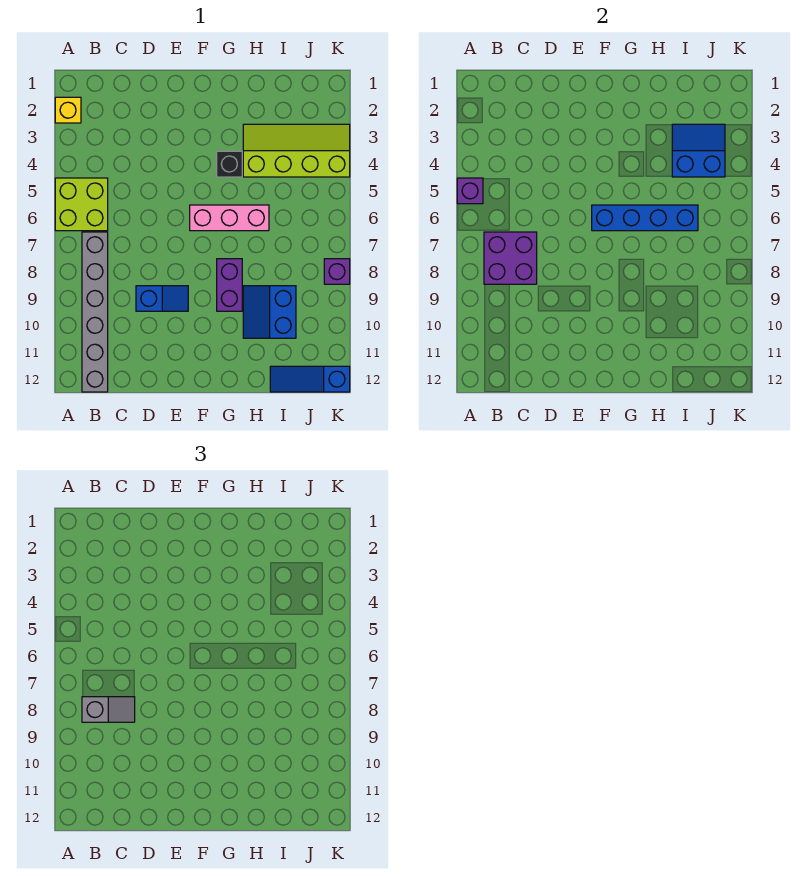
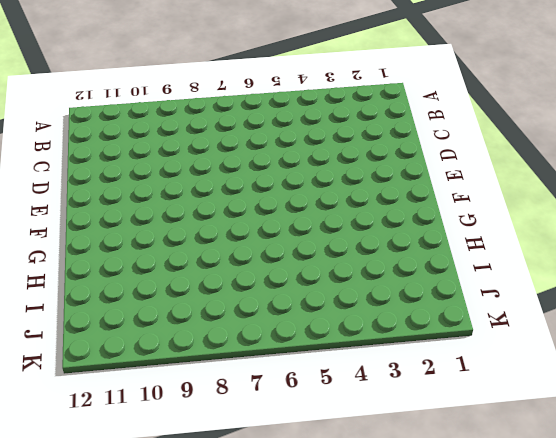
none -> yellow 1x1 brick [55,97,81,123]
none -> lime 2x2 brick [55,178,108,231]
none -> grey 1x6 brick [82,232,108,392]

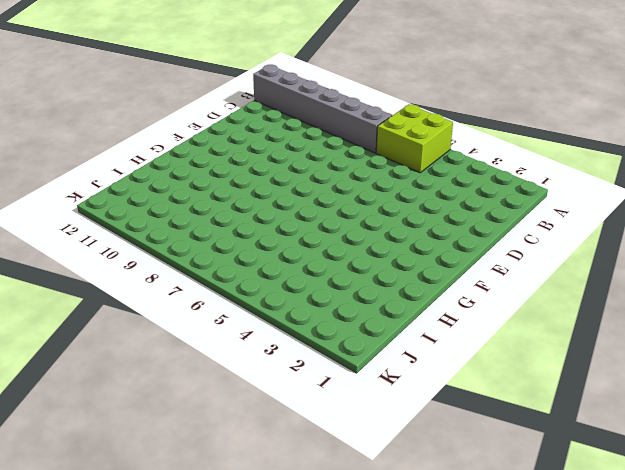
none -> yellow 1x1 brick [55,97,81,123]
none -> blue 1x2 slope [136,286,188,311]
none -> pink 1x3 brick [190,205,269,231]

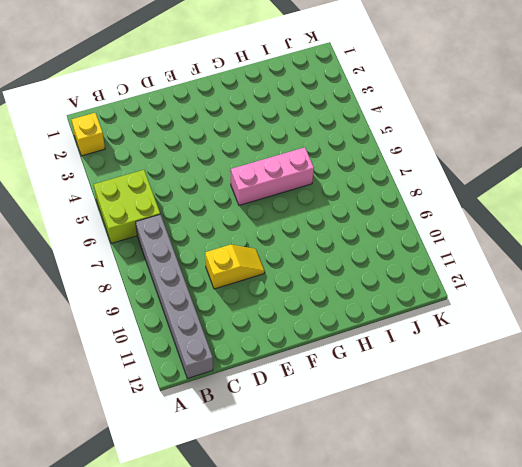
yellow 1x2 slope [205,245,265,289] -> blue 1x2 slope [136,286,188,311]
none -> black 1x1 brick [217,151,242,177]
none -> purple 1x2 brick [217,259,242,311]
none -> lime 2x4 slope [243,124,350,177]

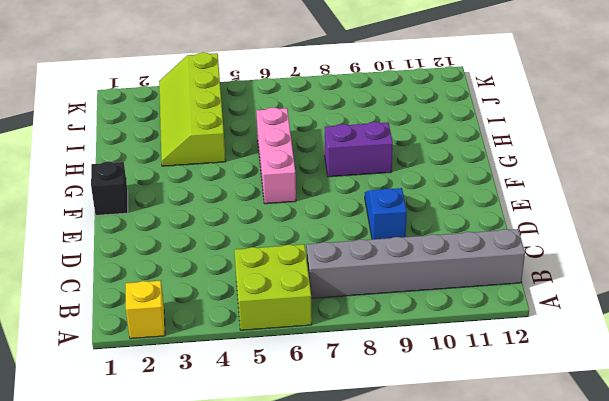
black 1x1 brick [91,162,128,215] -> black 1x1 brick moved to [217,151,242,177]
none -> blue 2x2 slope [243,286,296,338]
none -> blue 1x3 slope [270,366,350,392]
none -> purple 1x1 brick [324,259,350,284]

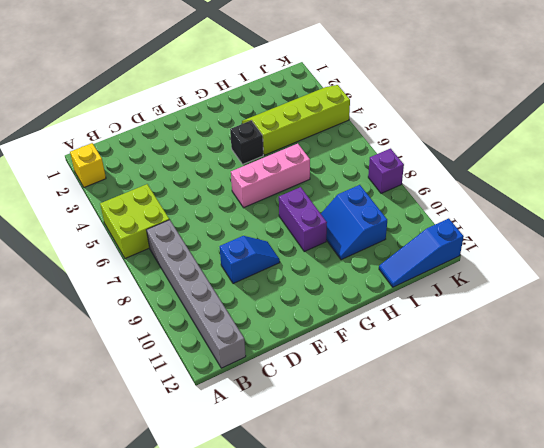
none -> purple 1x1 brick [457,178,483,204]
none -> purple 2x2 brick [484,232,537,284]
none -> blue 1x4 brick [592,205,698,231]

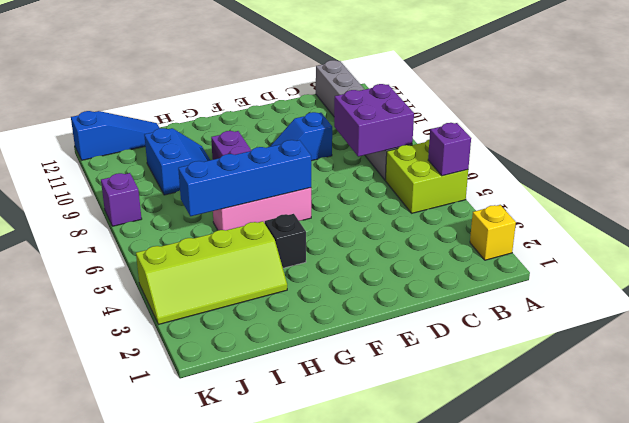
none -> blue 2x2 slope [672,124,725,177]
none -> grey 1x2 slope [82,697,135,722]

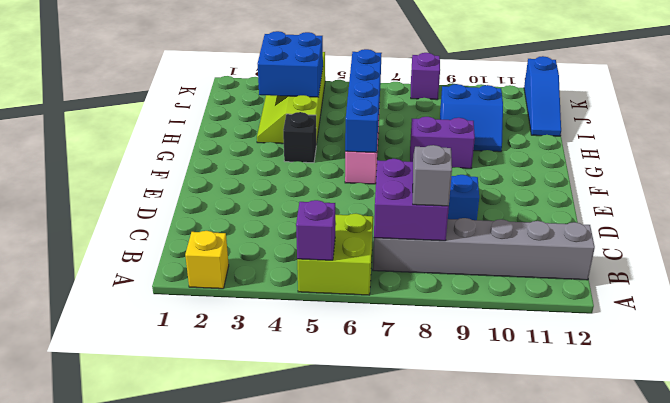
blue 2x2 brick [258,31,323,97] -> blue 2x2 slope [672,124,725,177]

